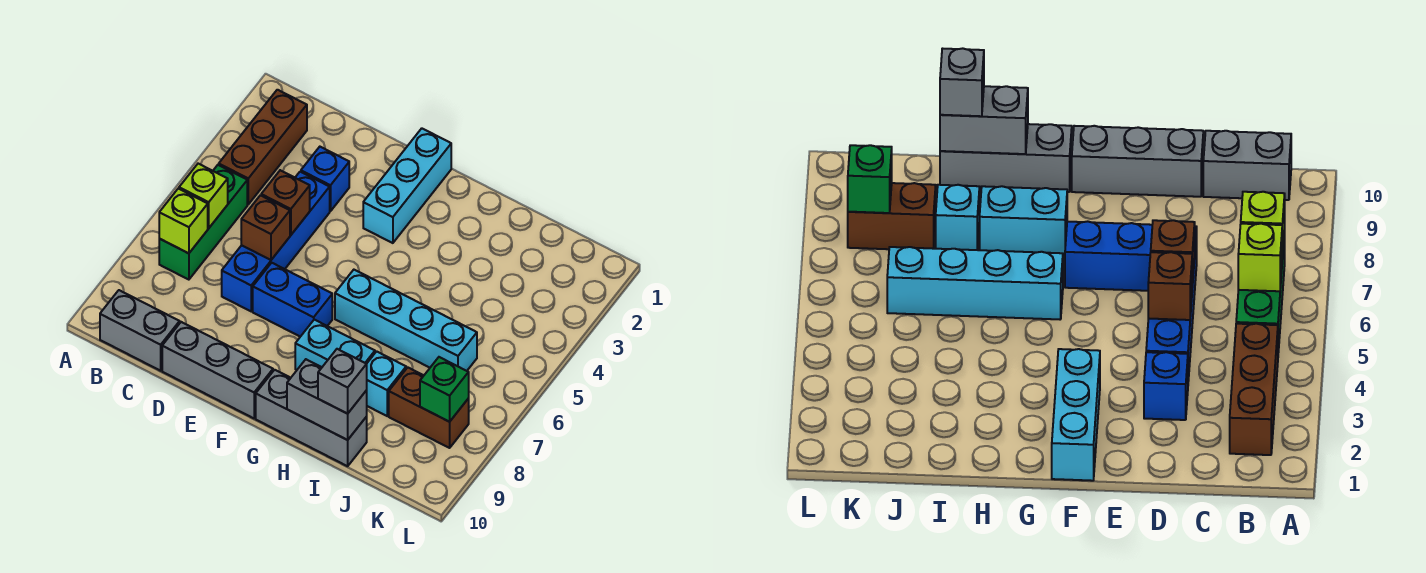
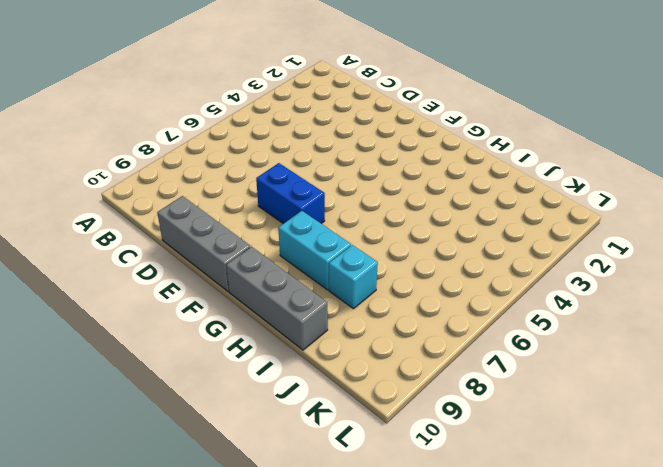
none -> brown 1x3 brick [219,90,307,204]
none -> green 1x3 brick [159,165,247,280]
none -> grey 1x2 brick [100,290,180,371]

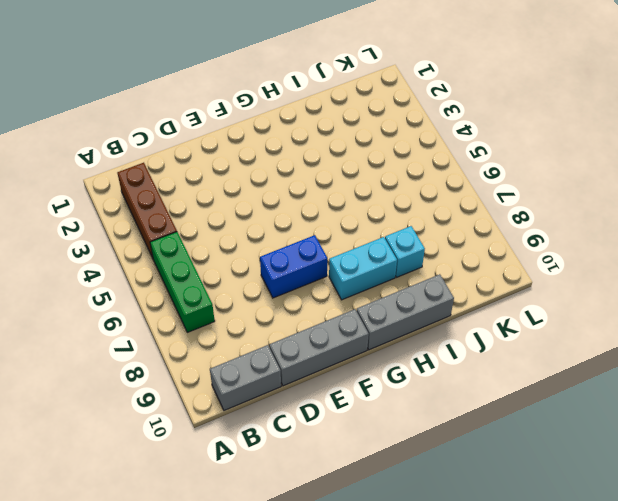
none -> blue 1x1 brick [301,147,349,211]
none -> blue 1x4 brick [222,172,330,311]
none -> cyan 1x3 brick [363,128,451,243]

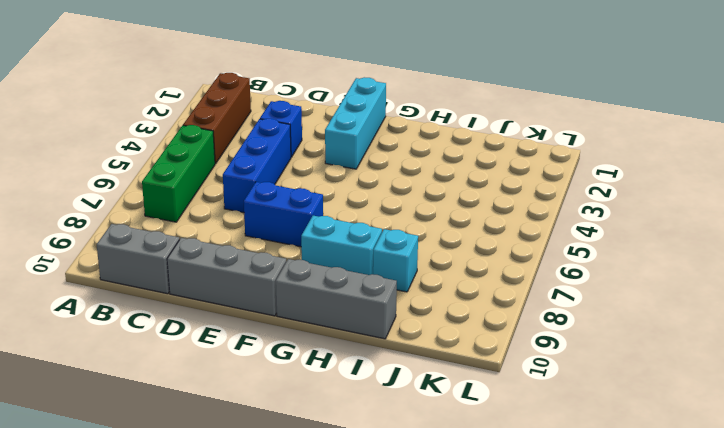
blue 1x3 brick [223,119,291,213] -> blue 1x4 brick [222,172,330,311]
none -> cyan 1x4 brick [335,270,477,371]
none -> brown 1x2 brick [389,368,469,448]
none -> lime 1x1 brick [179,164,228,228]

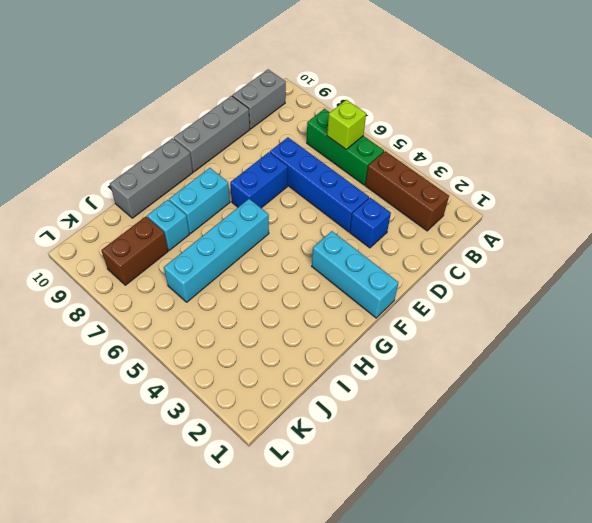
none -> lime 1x1 brick [159,189,208,253]
none -> brown 1x1 brick [261,170,310,235]
none -> brown 1x1 brick [241,195,290,260]

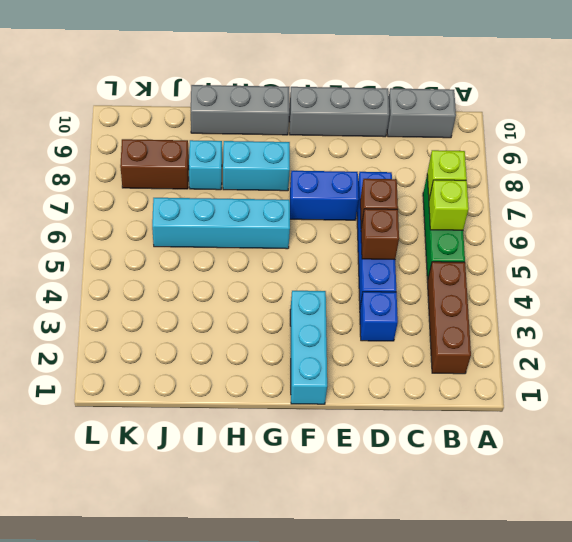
none -> grey 1x2 brick [287,359,367,440]
none -> green 1x1 brick [420,357,469,422]
none -> grey 1x1 brick [318,349,367,414]

